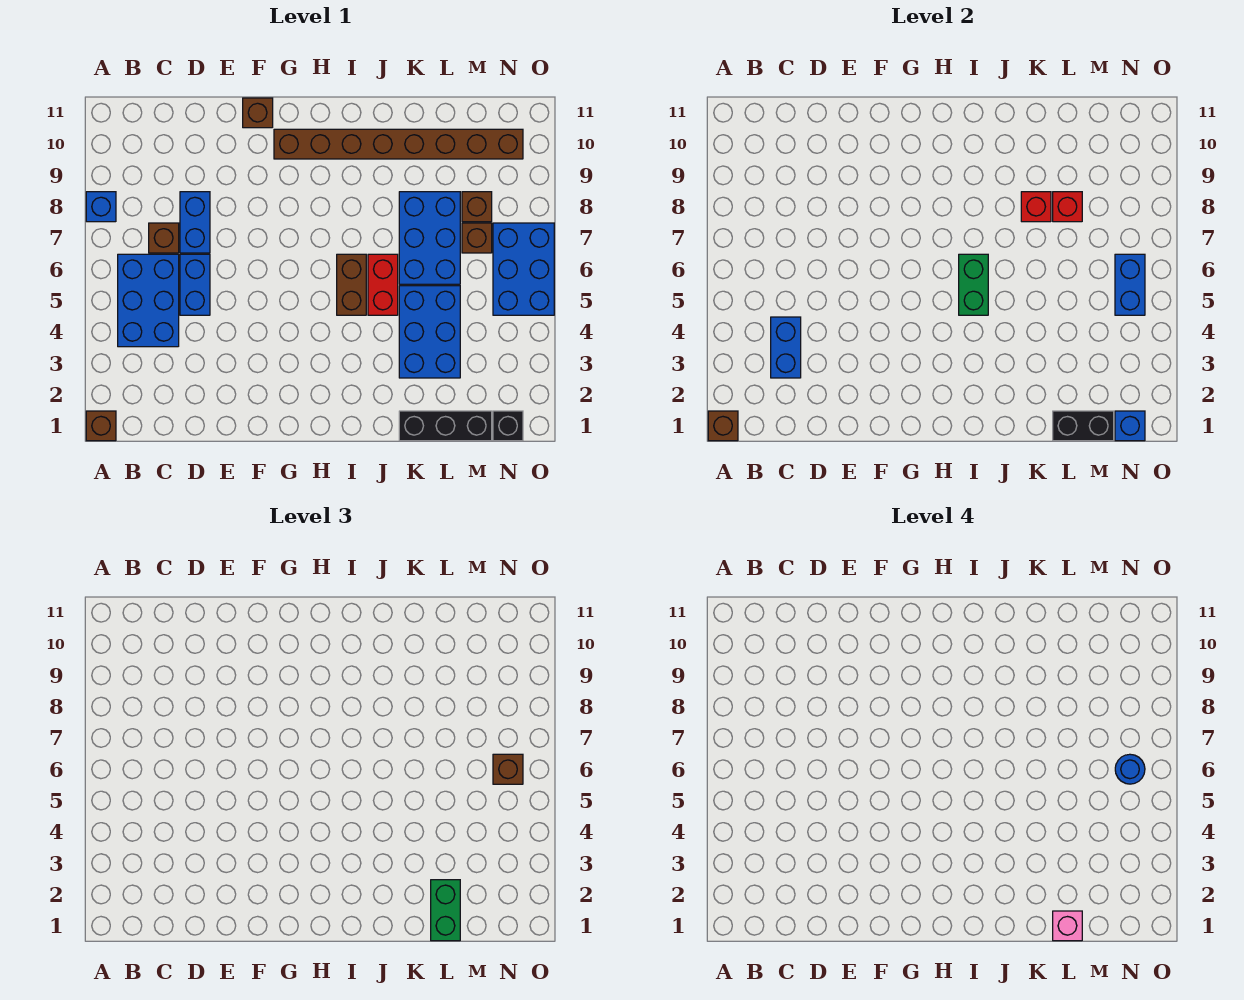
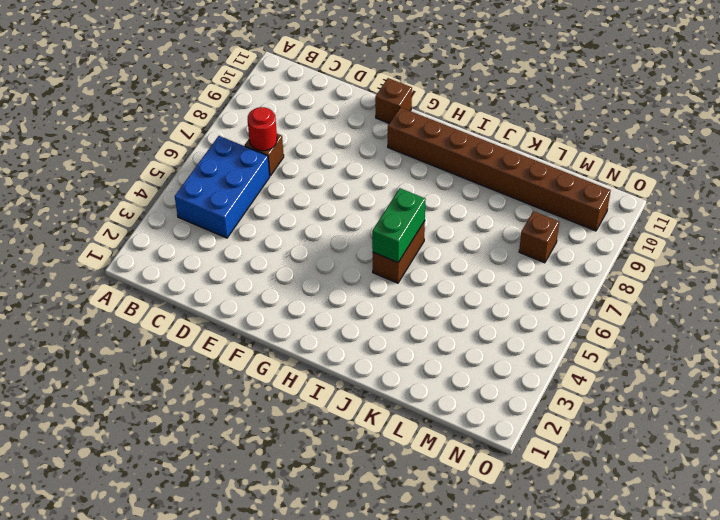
red 1x1 round brick [248,107,277,151] -> none
none -> brown 1x1 brick [86,411,116,441]
none -> blue 1x1 brick [86,192,116,222]
none -> blue 1x2 brick [180,254,210,315]

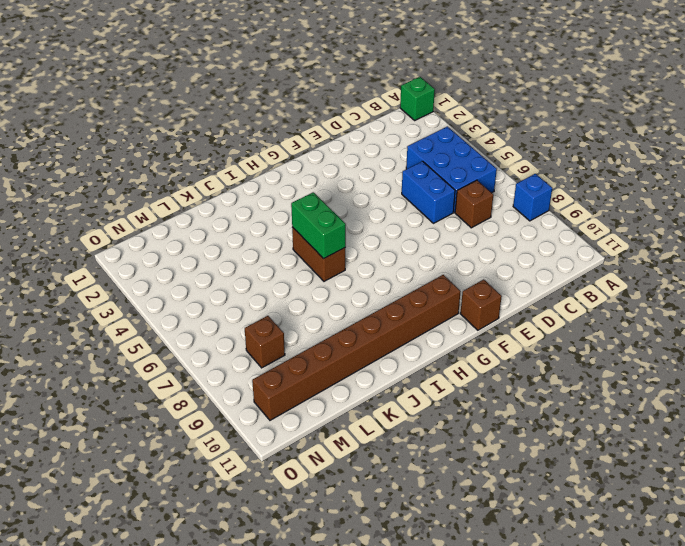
green 1x1 brick [400,77,435,120] -> brown 1x1 brick [86,411,116,441]
none -> blue 1x2 brick [180,192,210,253]
none -> red 1x2 brick [368,254,398,315]
none -> black 1x3 brick [399,411,492,441]

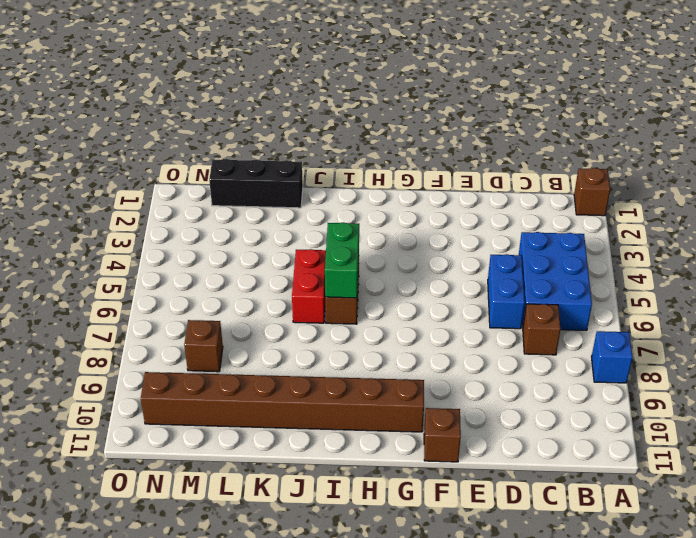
none -> blue 1x2 brick [180,192,210,253]
none -> blue 2x3 brick [399,286,460,378]
none -> blue 2x3 brick [399,192,460,284]

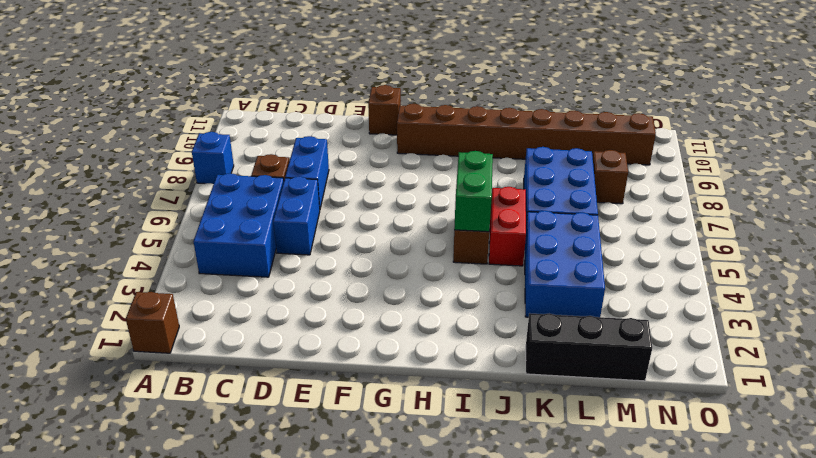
none -> brown 1x1 brick [462,223,492,253]
none -> black 1x1 brick [493,411,523,441]
none -> blue 2x3 brick [493,223,554,315]

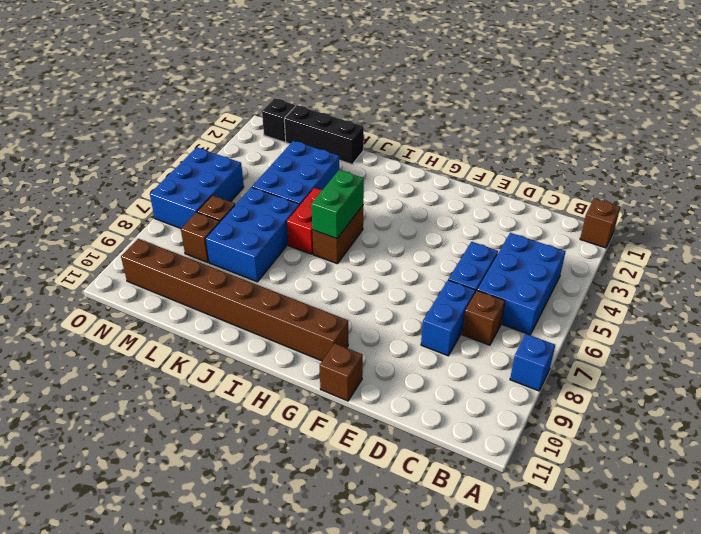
none -> brown 1x1 brick [708,411,738,441]
none -> blue 1x2 brick [771,317,801,378]
none -> red 1x1 brick [1021,192,1051,222]

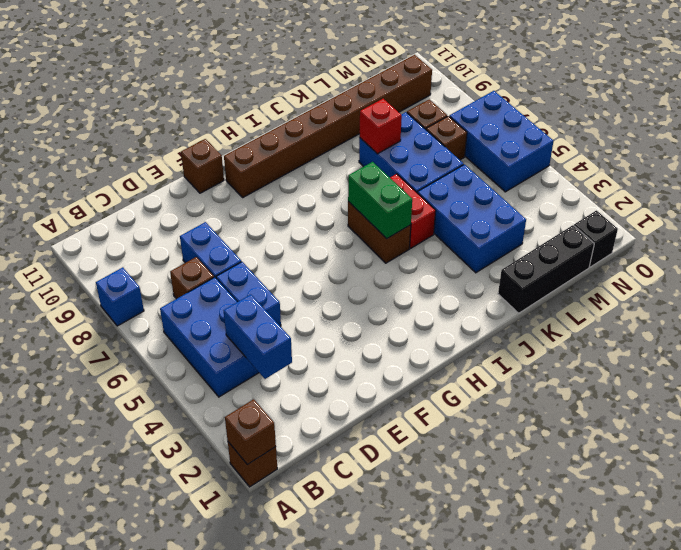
none -> black 1x2 brick [1053,411,1114,441]
none -> red 1x1 brick [1053,192,1082,222]
none -> blue 1x1 brick [1115,411,1145,441]

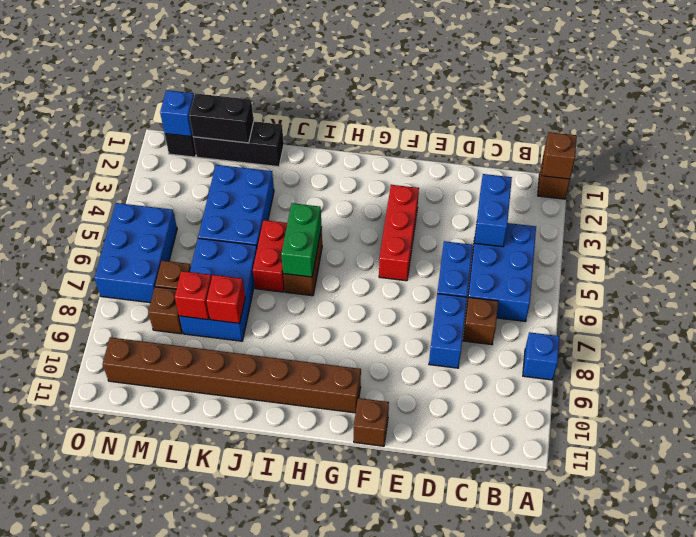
red 1x3 brick [379,185,419,281] -> none
none -> blue 1x2 brick [1115,254,1145,315]
none -> green 1x2 brick [431,880,460,941]
none -> brown 1x1 brick [493,754,523,784]

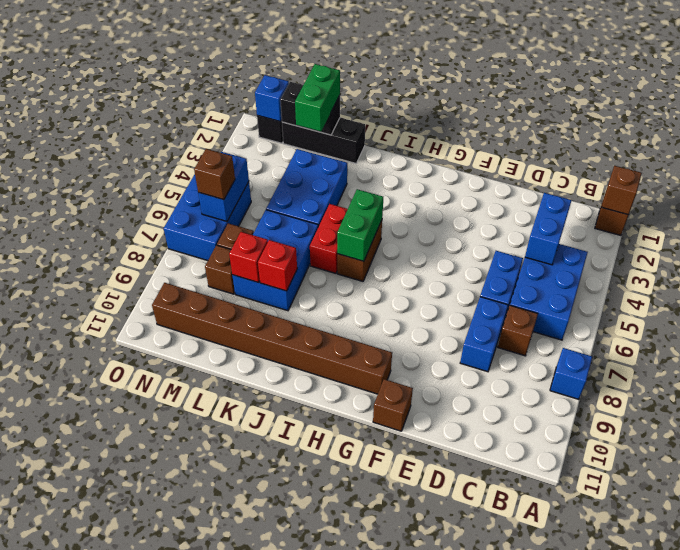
none -> pink 1x1 brick [1053,911,1082,941]
none -> blue 1x1 round brick [1115,754,1145,784]

